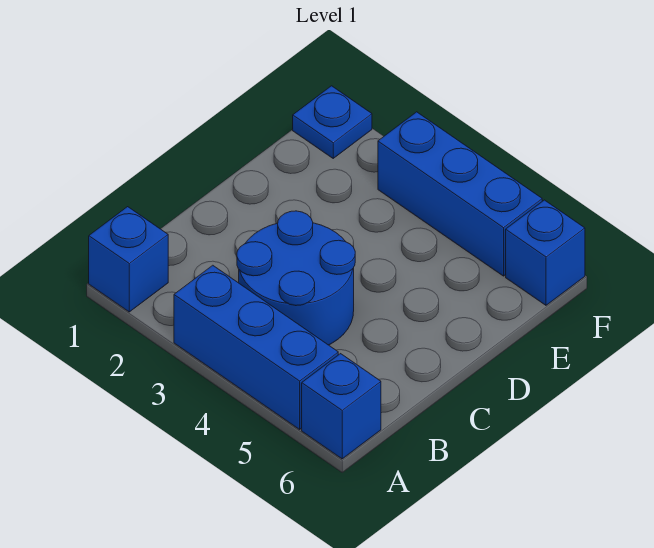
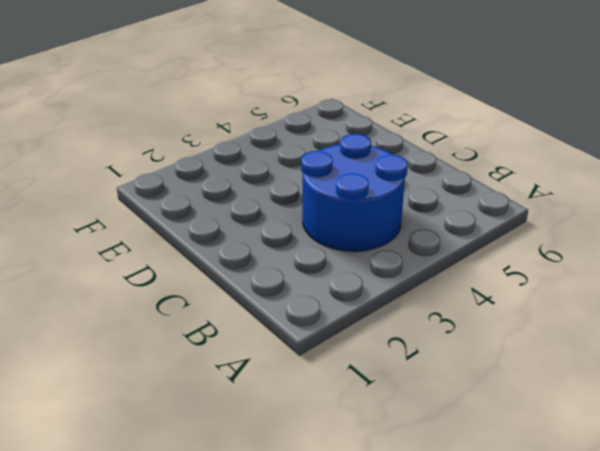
none -> blue 1x1 brick [89,207,168,312]
none -> blue 1x3 brick [174,265,338,429]

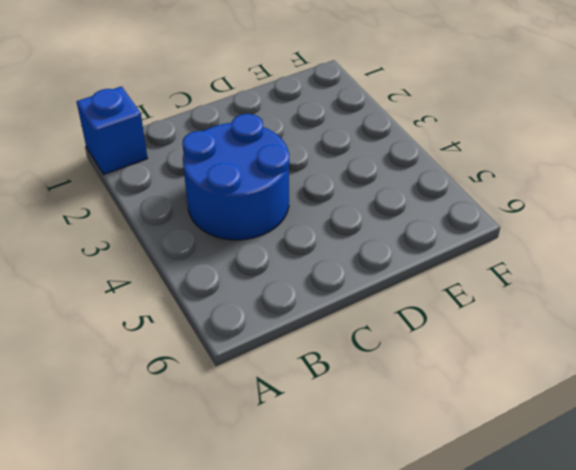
none -> blue 1x3 brick [174,265,338,429]
none -> blue 1x1 brick [302,354,381,459]

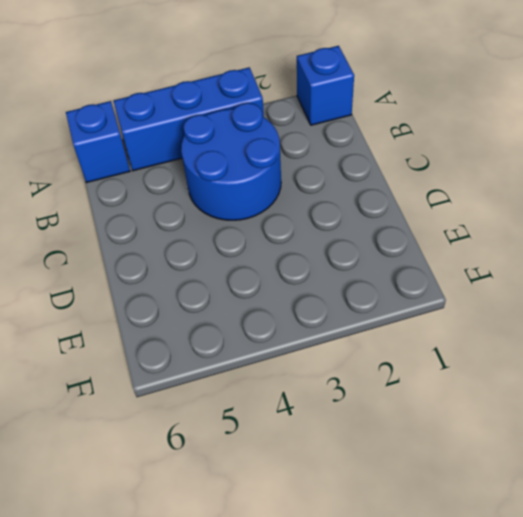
none -> blue 1x1 plate [293,86,372,158]
none -> blue 1x3 brick [378,112,542,276]

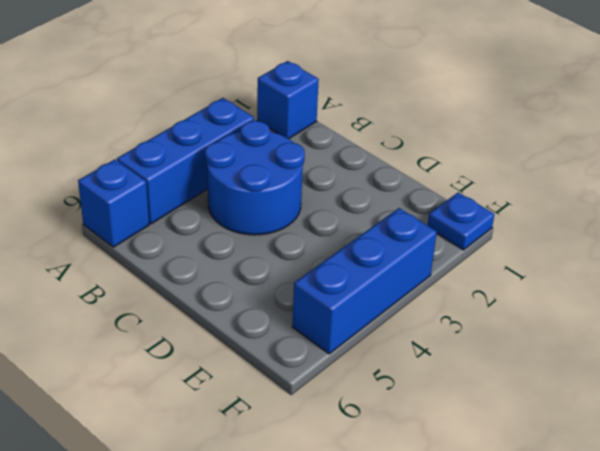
none -> blue 1x1 brick [506,200,585,305]

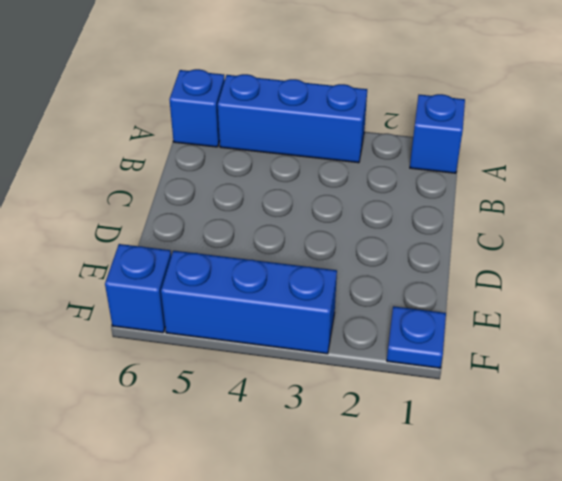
none -> blue 2x2 round brick [237,211,355,345]

